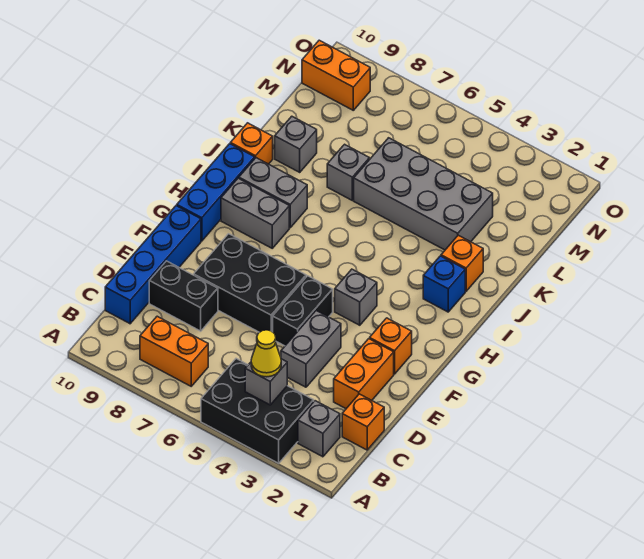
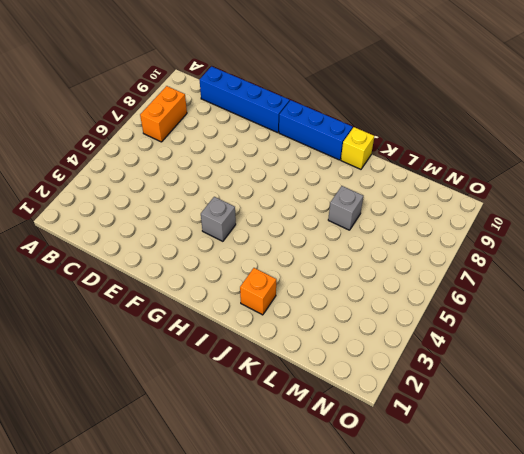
yellow 1x1 brick [341,127,374,169] -> orange 1x1 brick [230,123,273,164]
none -> black 2x3 brick [201,359,314,463]
none -> grey 1x1 brick [298,401,340,457]
none -> orange 1x1 brick [342,394,384,450]

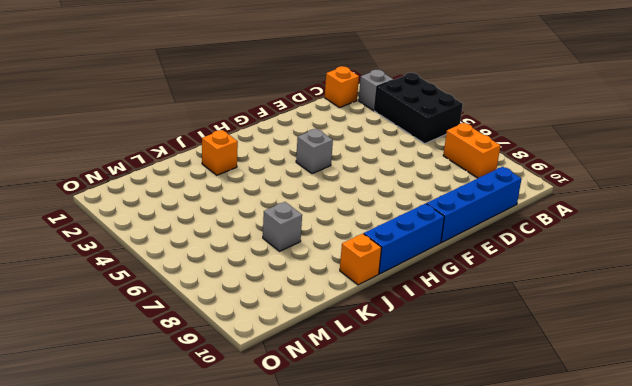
none -> orange 1x2 brick [334,339,394,409]
none -> grey 1x2 brick [281,311,341,387]
none -> black 1x2 brick [149,261,218,331]

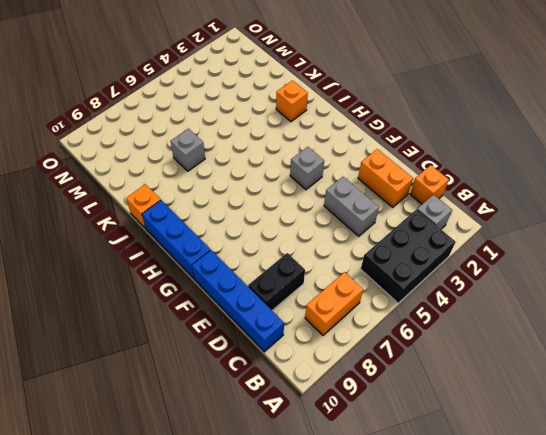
none -> black 1x2 brick [273,276,333,346]
none -> black 2x3 brick [194,234,306,332]
none -> orange 1x1 brick [370,318,412,374]

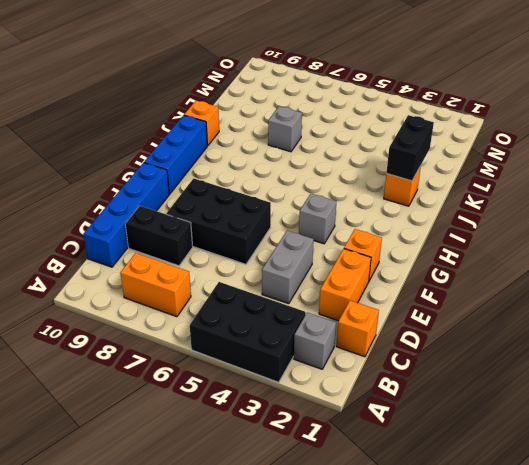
black 1x2 brick [386,115,434,181] -> black 1x2 brick moved to [273,276,333,346]
none -> grey 1x2 brick [221,178,289,248]
none -> blue 1x1 brick [423,256,465,312]
none -> grey 1x2 brick [239,158,307,228]

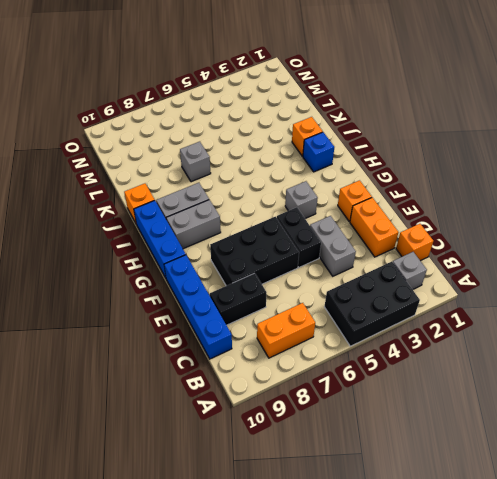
none -> grey 2x4 brick [354,138,493,250]
none -> grey 1x1 brick [275,116,317,172]
none -> orange 1x2 brick [302,40,370,110]

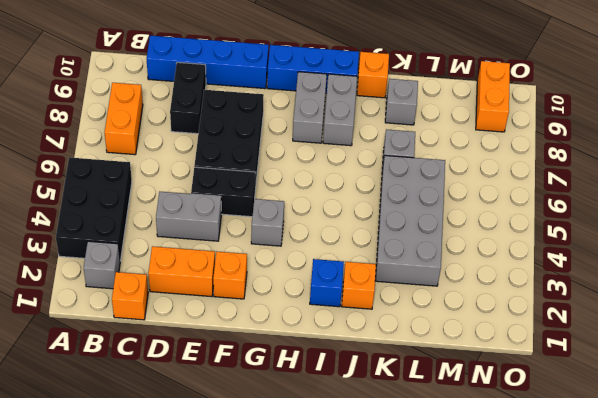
none -> grey 1x1 brick [245,359,287,405]
none -> yellow 1x1 cone [251,330,281,377]

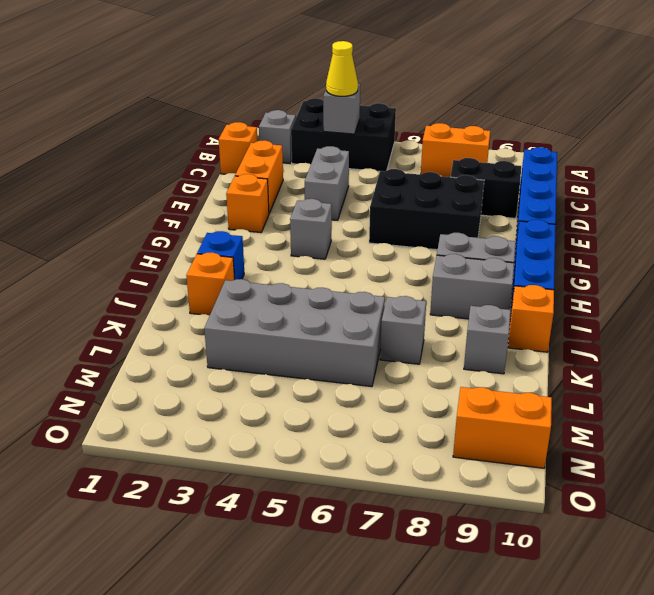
none -> black 1x2 brick [273,276,333,346]

